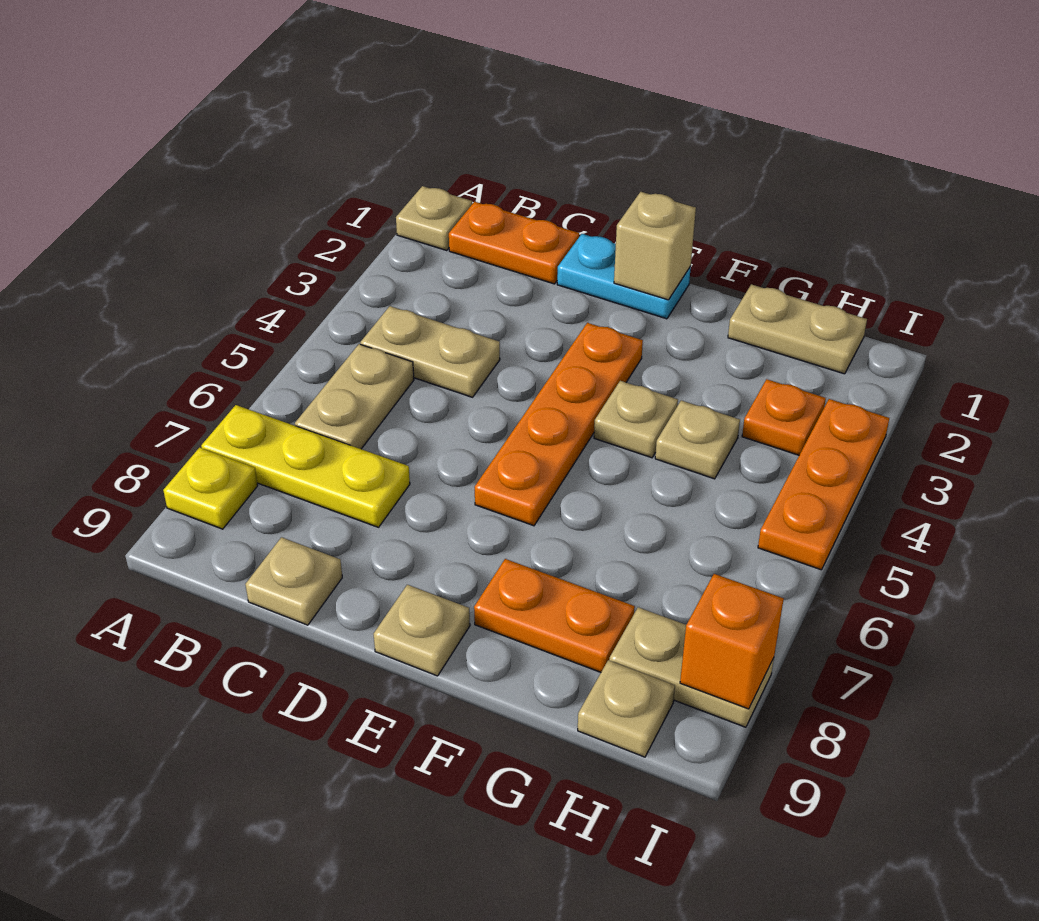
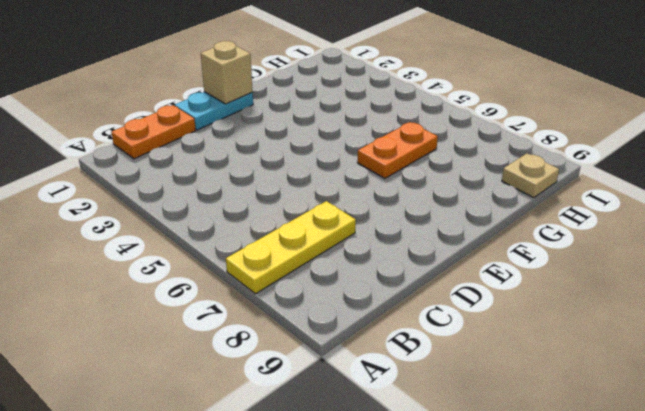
orange 1x2 plate [357,122,438,178] -> orange 1x2 plate moved to [474,559,635,672]
none -> tan 1x1 plate [396,186,472,250]
none -> yellow 1x1 plate [163,448,258,529]
none -> tan 1x2 plate [360,306,500,397]

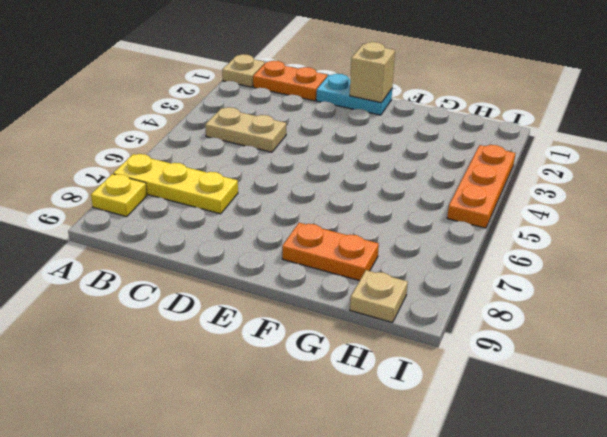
none -> tan 1x2 plate [295,344,414,449]
none -> tan 1x1 plate [245,537,342,625]
none -> orange 1x4 plate [475,323,643,526]

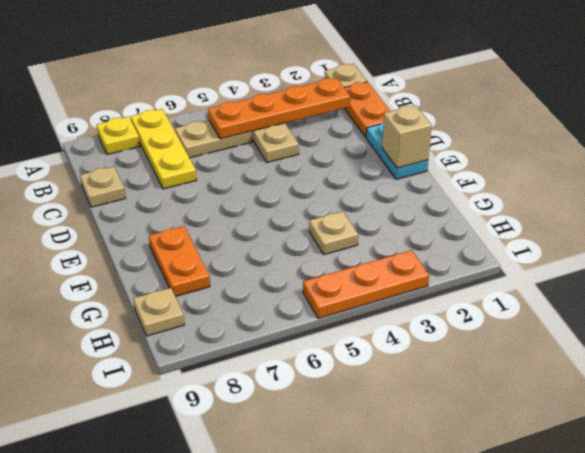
orange 1x4 plate [208,78,350,139] -> orange 1x4 plate moved to [475,323,643,526]
none -> tan 1x1 plate [374,585,470,676]
none -> tan 1x1 plate [594,381,678,458]
none -> tan 1x2 plate [728,284,867,374]

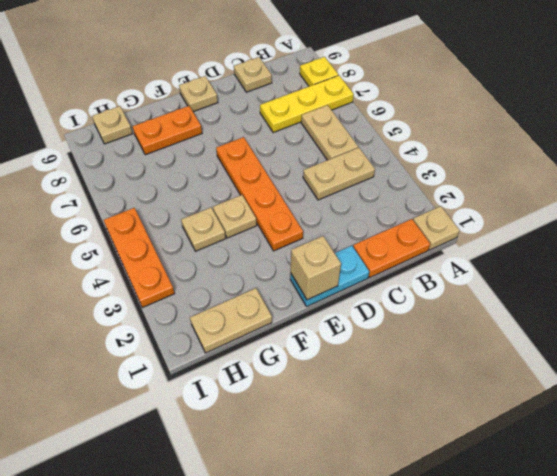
none -> orange 1x1 plate [742,379,826,455]
none -> tan 1x2 plate [609,607,774,727]
none -> orange 1x1 brick [680,574,784,709]

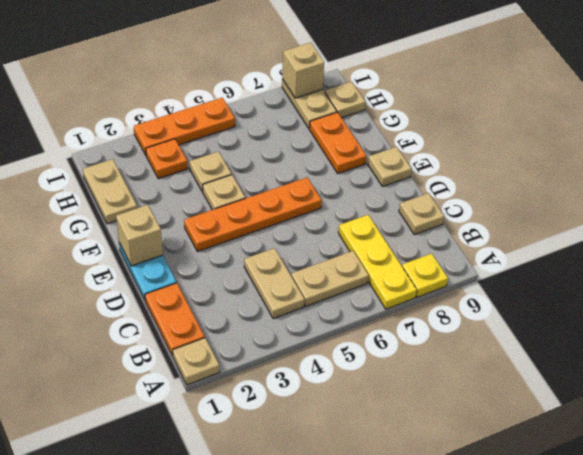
tan 1x1 brick [282,42,324,98] -> orange 1x1 brick [680,574,784,709]

